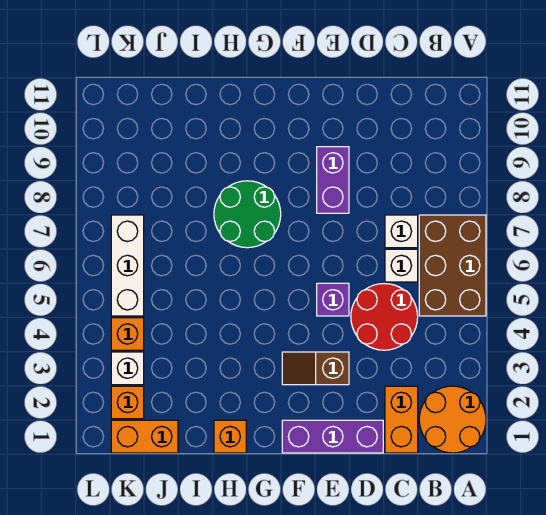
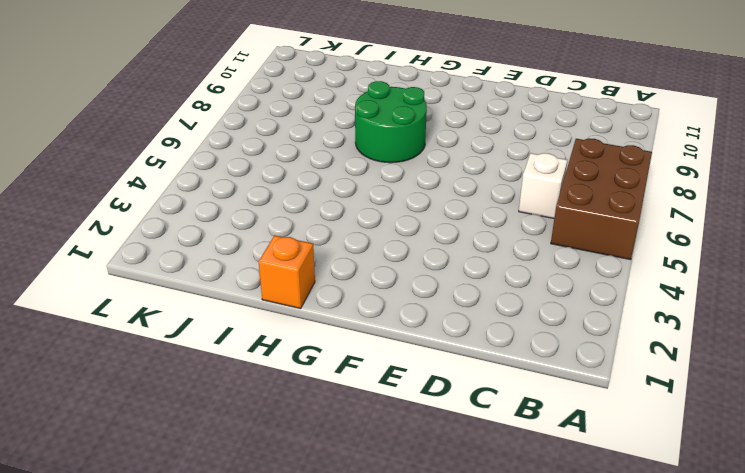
none -> orange 2x2 round brick [419,386,486,453]
none -> orange 1x2 brick [385,386,418,453]
none -> red 2x2 round brick [351,284,418,350]

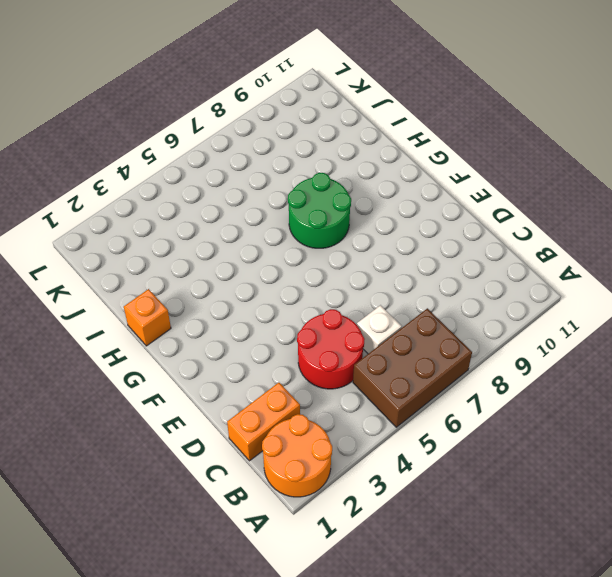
none -> white 1x1 brick [385,215,418,248]
none -> purple 1x3 brick [282,420,383,453]
none -> brown 1x2 slope [282,352,349,385]

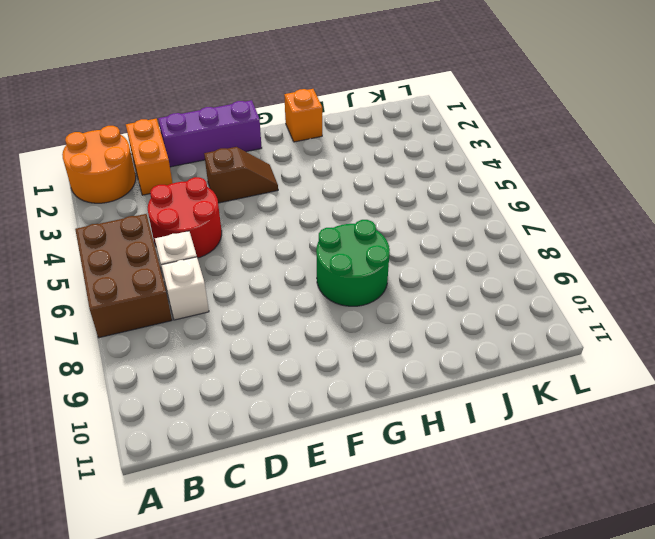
none -> purple 1x1 brick [317,283,349,316]
none -> purple 1x2 brick [317,147,349,213]
none -> orange 1x2 brick [111,420,178,453]

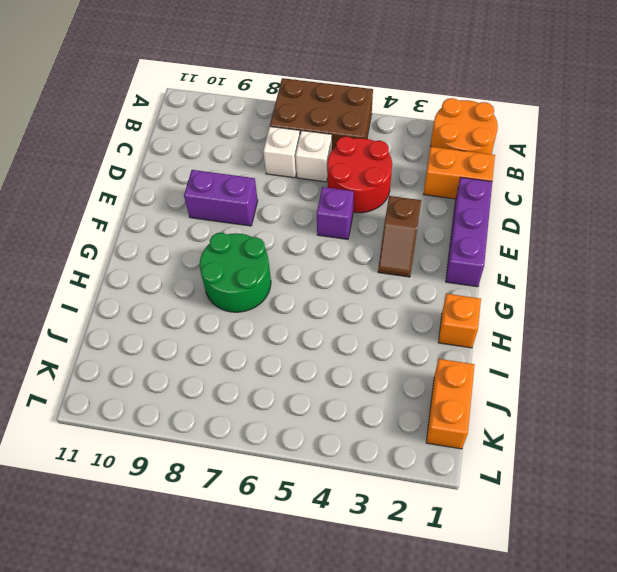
none -> orange 1x1 brick [111,386,144,419]
none -> white 1x1 brick [111,352,144,385]
none -> orange 1x1 brick [111,318,144,350]

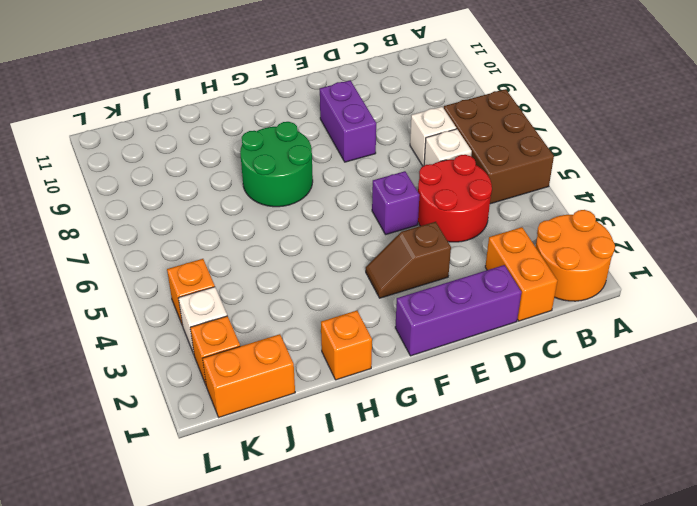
none -> white 1x3 brick [111,215,144,316]

